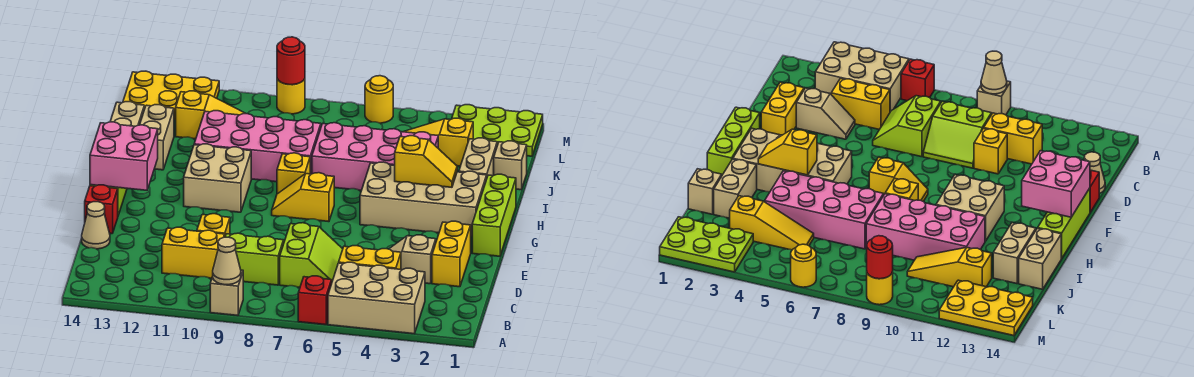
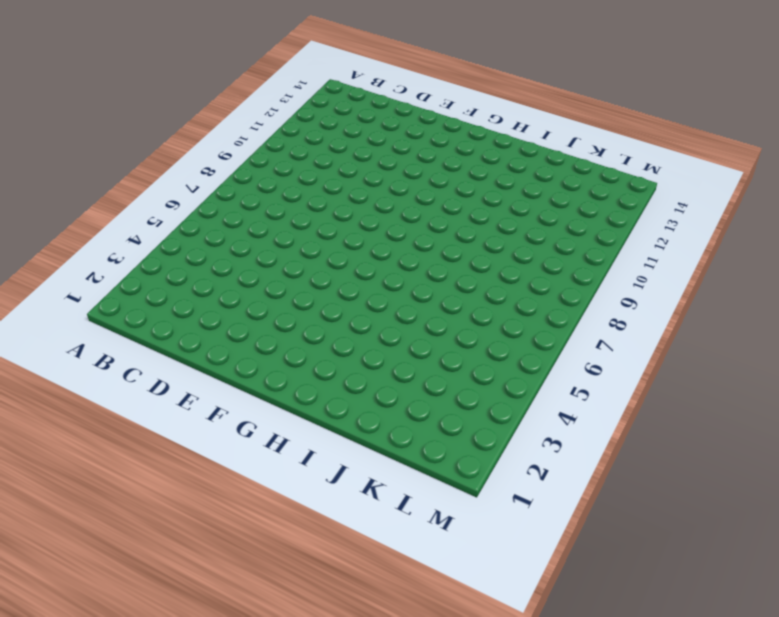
none -> tan 2x3 brick [328,262,425,334]
none -> red 1x1 brick [298,276,332,325]
none -> tan 1x1 brick [210,270,243,316]
none -> yellow 1x2 brick [339,246,401,269]

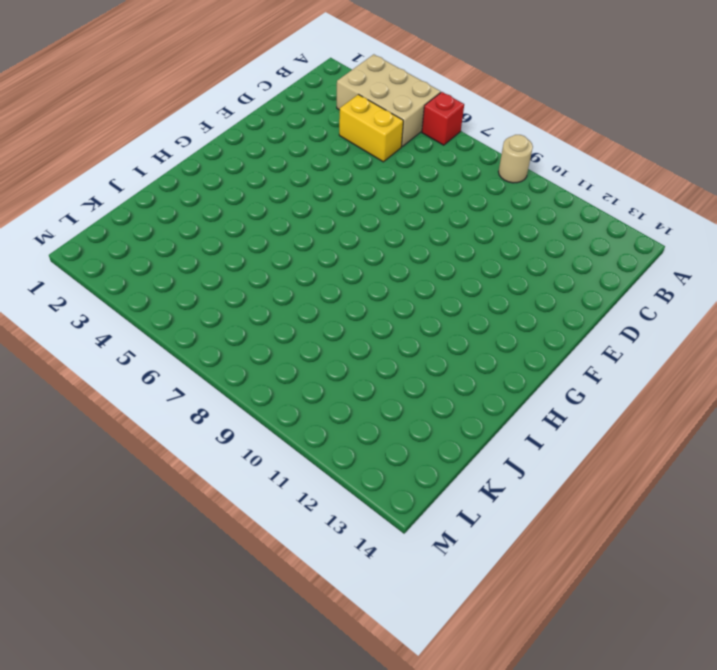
tan 1x1 round brick [498,135,533,183] -> tan 1x1 brick [210,270,243,316]
none -> lime 2x2 slope [280,223,343,287]
none -> lime 2x2 slope [225,233,284,285]
none -> yellow 1x2 brick [162,227,225,278]
none -> yellow 1x2 brick [432,221,471,287]

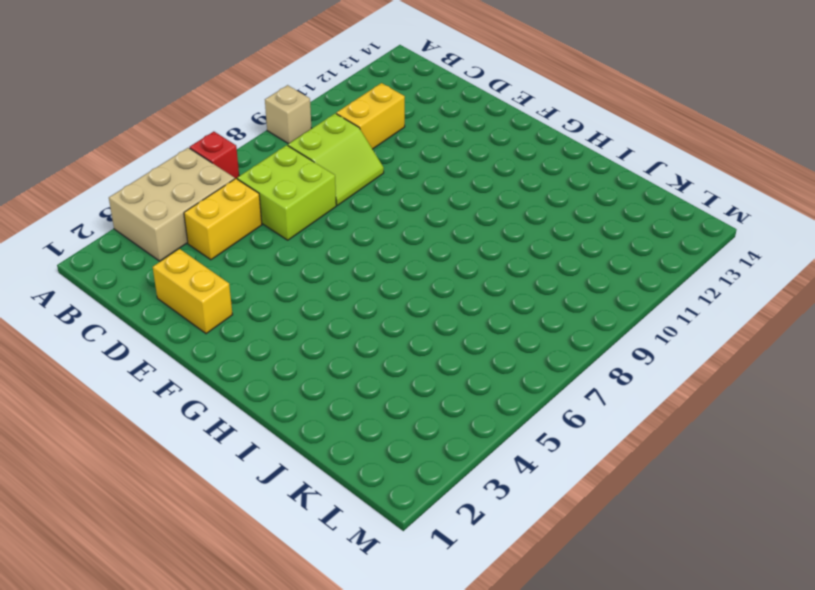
lime 2x2 brick [237,145,336,240] -> lime 2x2 slope [280,223,343,287]
none -> tan 1x2 slope [389,235,436,284]
none -> yellow 1x1 brick [197,214,230,236]
none -> tan 1x1 cone [82,202,110,249]
none -> red 1x1 brick [85,185,118,234]

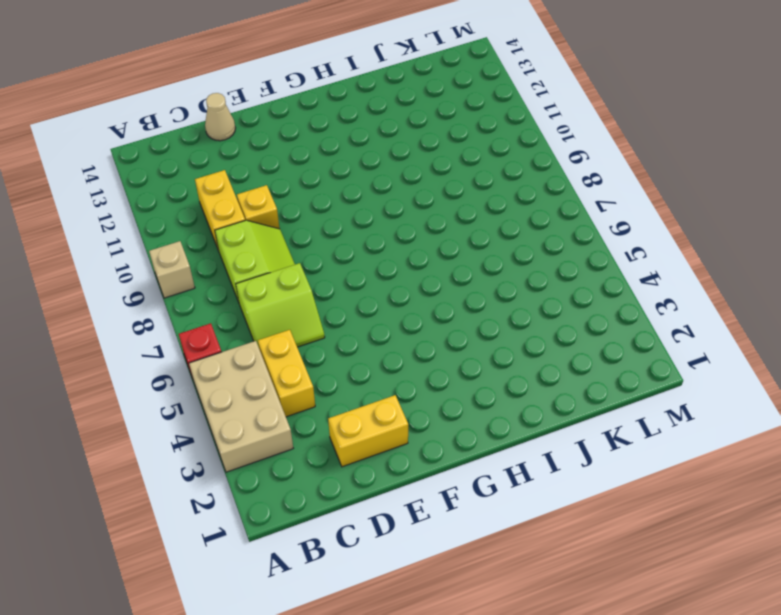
none -> tan 1x2 slope [389,235,436,284]
none -> red 1x1 brick [85,185,118,234]
none -> lime 1x3 brick [472,174,516,256]
none -> lime 1x3 brick [1038,188,1090,258]

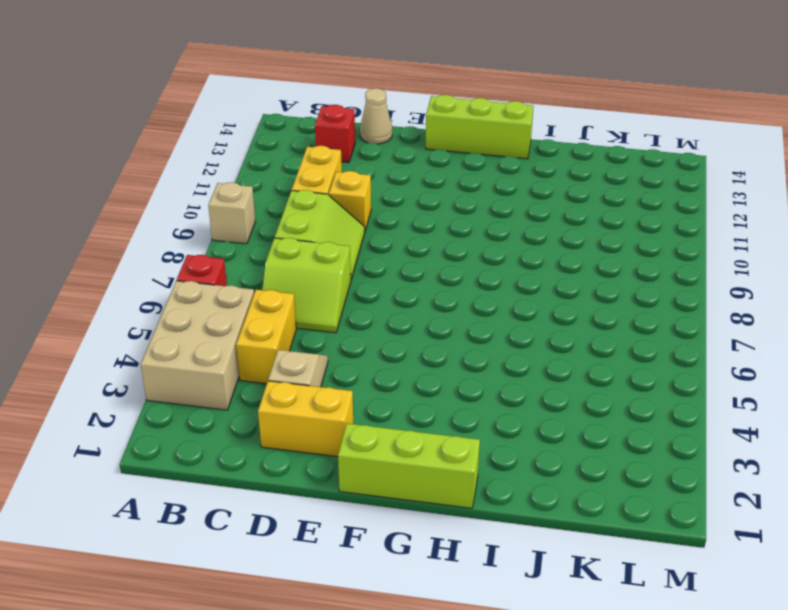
red 1x1 brick [315,105,355,163] -> red 1x1 brick moved to [85,185,118,234]
none -> tan 2x4 brick [360,162,487,236]
none -> yellow 1x2 slope [272,173,334,222]
none -> tan 2x2 brick [184,144,251,212]
none -> yellow 1x1 brick [277,153,310,194]

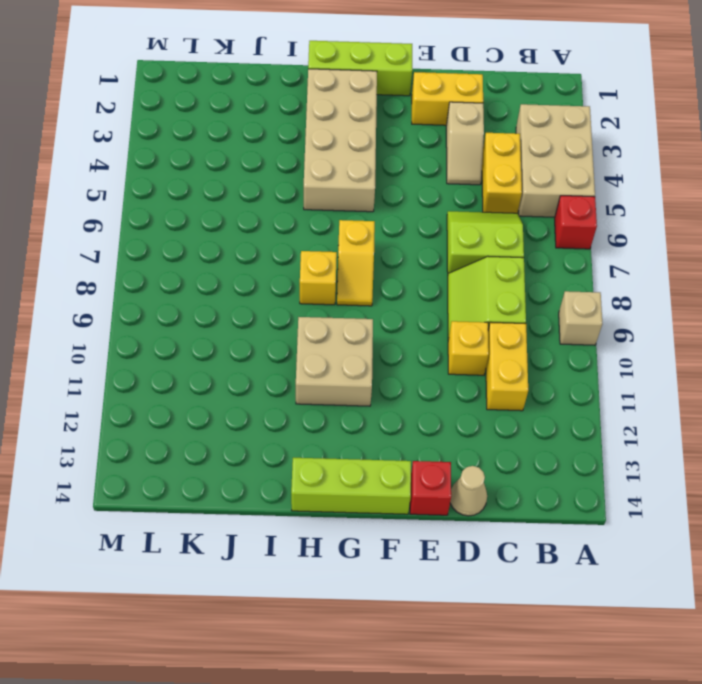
none -> tan 1x2 brick [459,138,497,177]
none -> pink 2x4 brick [312,123,438,190]
none -> pink 2x4 brick [194,111,321,182]
none -> tan 1x2 brick [140,105,174,170]

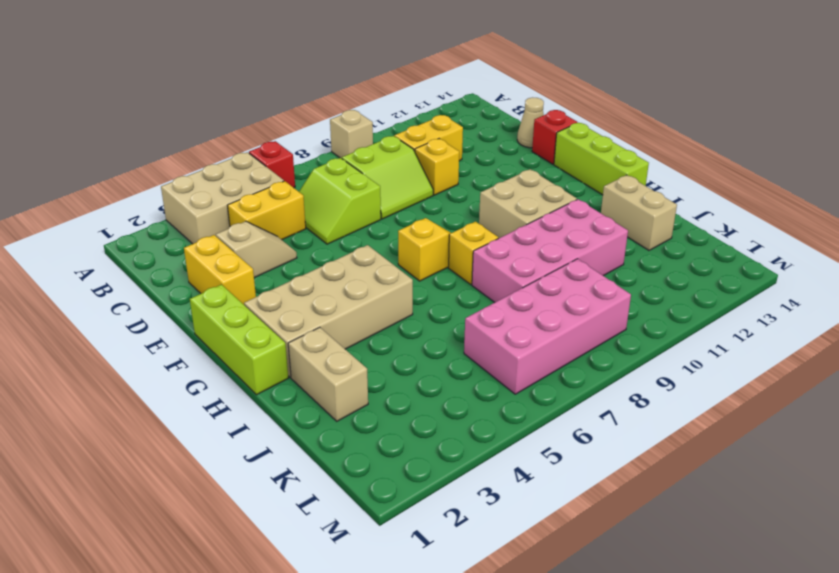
pink 2x4 brick [464,259,631,394] -> pink 2x4 brick moved to [312,123,438,190]
none -> tan 1x2 brick [110,102,144,126]
none -> tan 1x1 brick [494,141,527,190]
none -> yellow 1x3 slope [404,118,473,166]
none -> yellow 1x3 slope [176,91,246,139]

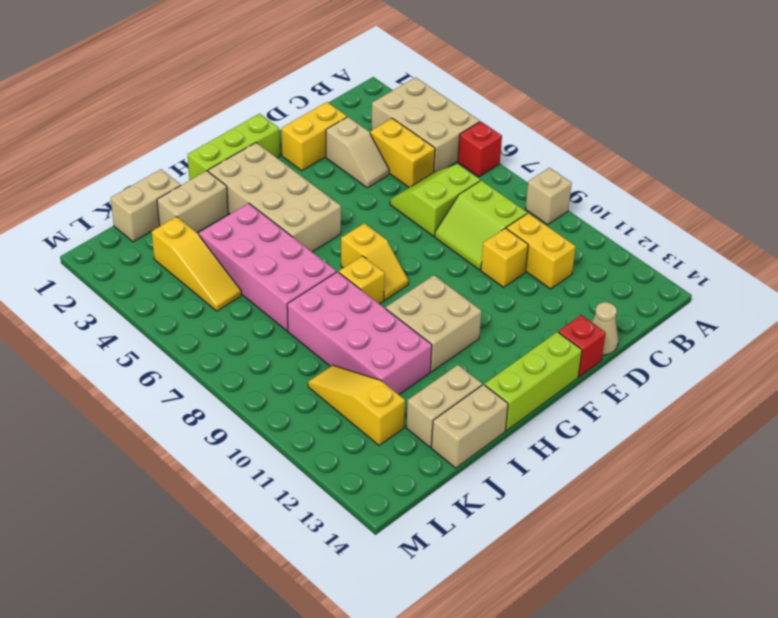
tan 1x2 brick [111,169,181,242] -> tan 1x1 brick [494,141,527,190]
none -> lime 2x3 plate [452,105,543,156]
none -> yellow 2x3 plate [123,71,219,120]
none -> yellow 1x1 round brick [365,76,393,123]
none -> yellow 1x1 round brick [277,79,305,114]

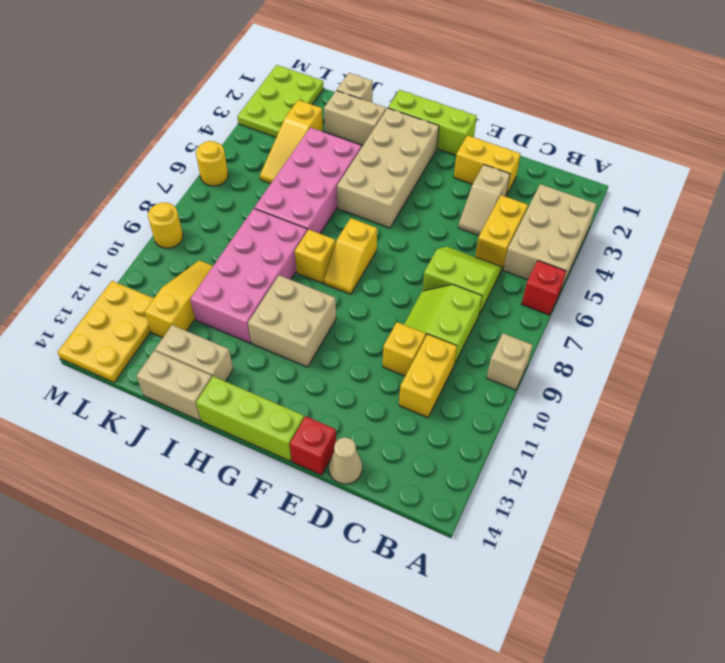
none -> tan 1x1 cone [213,237,241,285]
none -> pink 2x2 brick [90,122,158,190]
none -> yellow 1x2 slope [395,136,457,187]
none -> red 1x1 round brick [277,37,305,85]

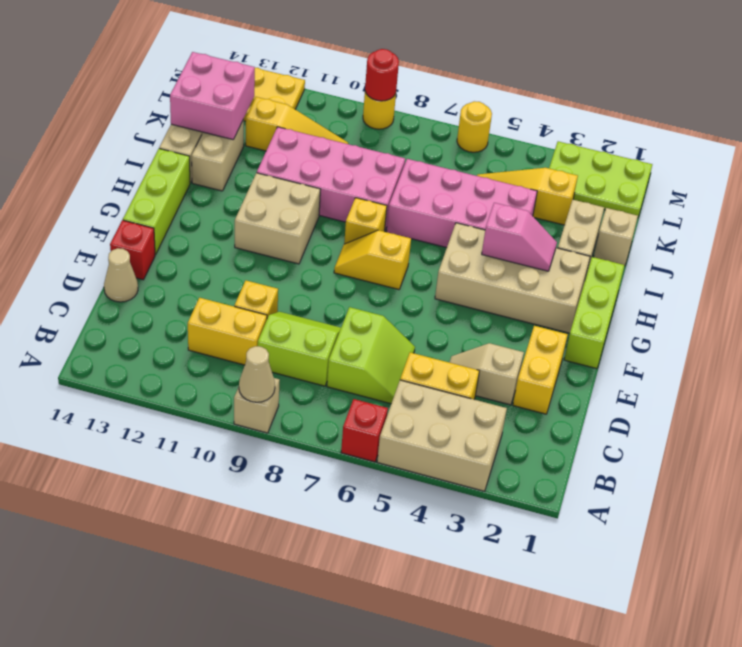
pink 1x2 slope [482,203,557,271] -> yellow 1x2 slope [395,136,457,187]
pink 2x2 brick [170,52,255,140] -> pink 2x2 brick moved to [90,122,158,190]

